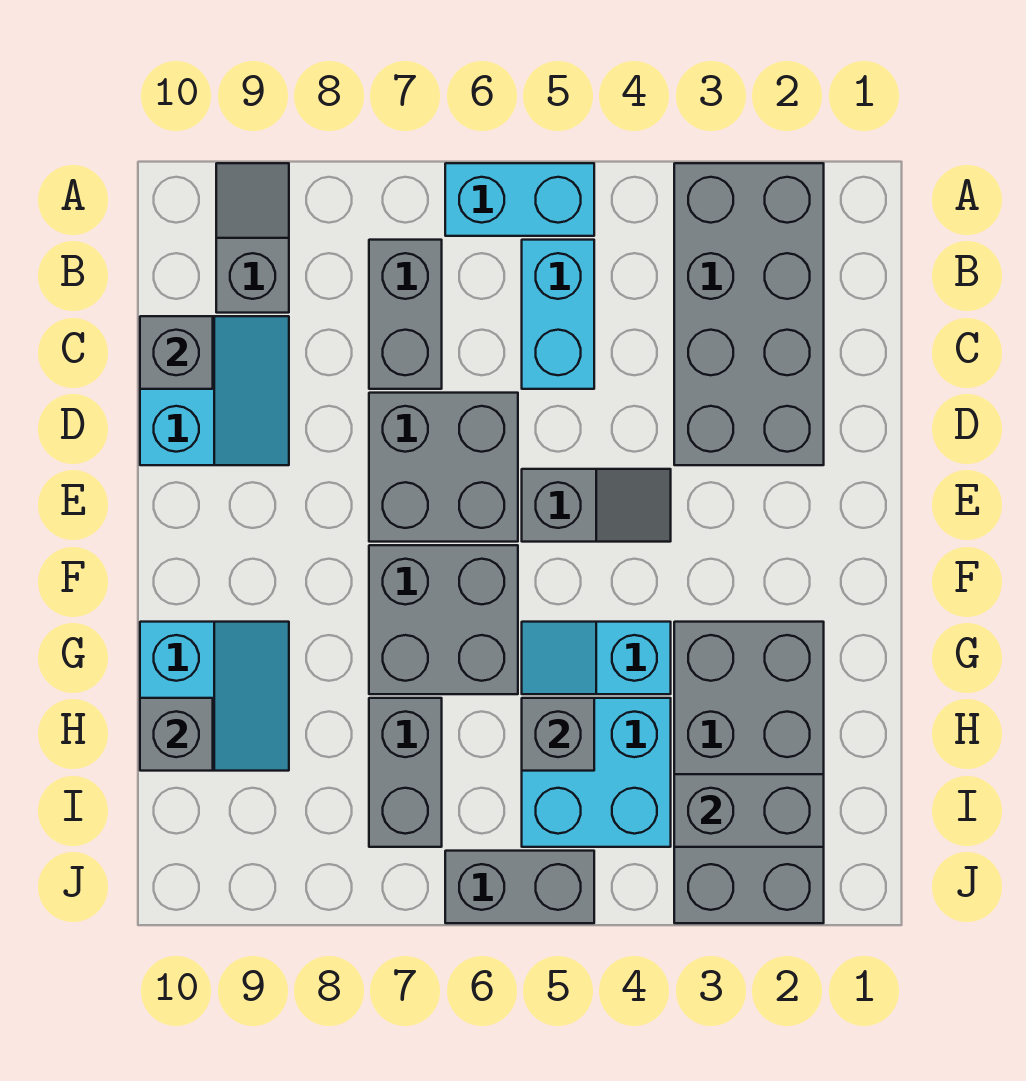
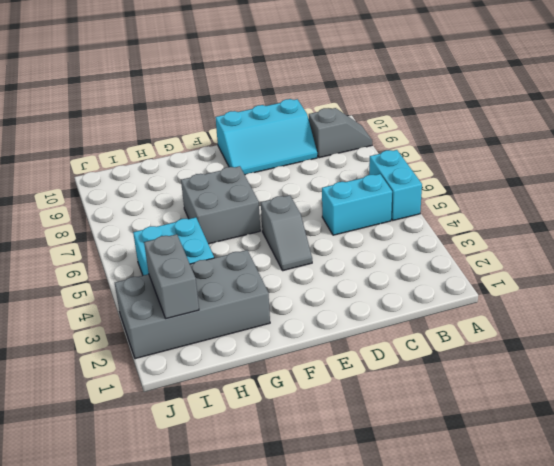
cyan 2x3 slope [215,99,317,175] -> cyan 2x2 slope [140,316,289,465]
none -> grey 2x4 brick [674,163,824,465]
none -> grey 1x2 brick [369,240,442,389]
none -> grey 2x2 brick [369,393,518,542]

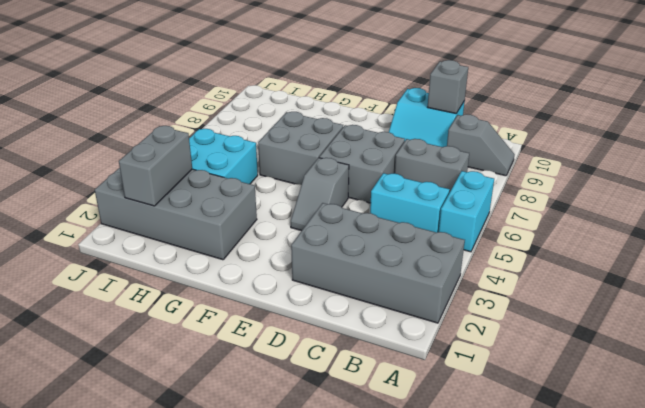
none -> cyan 1x2 slope [522,622,671,694]
none -> cyan 2x2 slope [140,622,289,771]
none -> grey 1x2 brick [369,698,442,847]

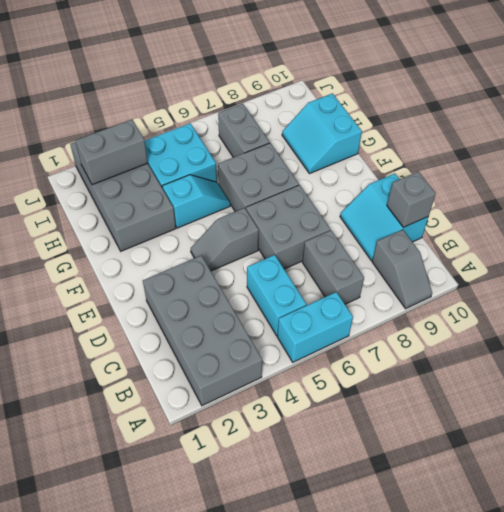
none -> grey 1x2 brick [445,851,594,923]
none -> grey 1x1 brick [522,698,594,771]
none -> grey 1x1 brick [140,698,213,771]

